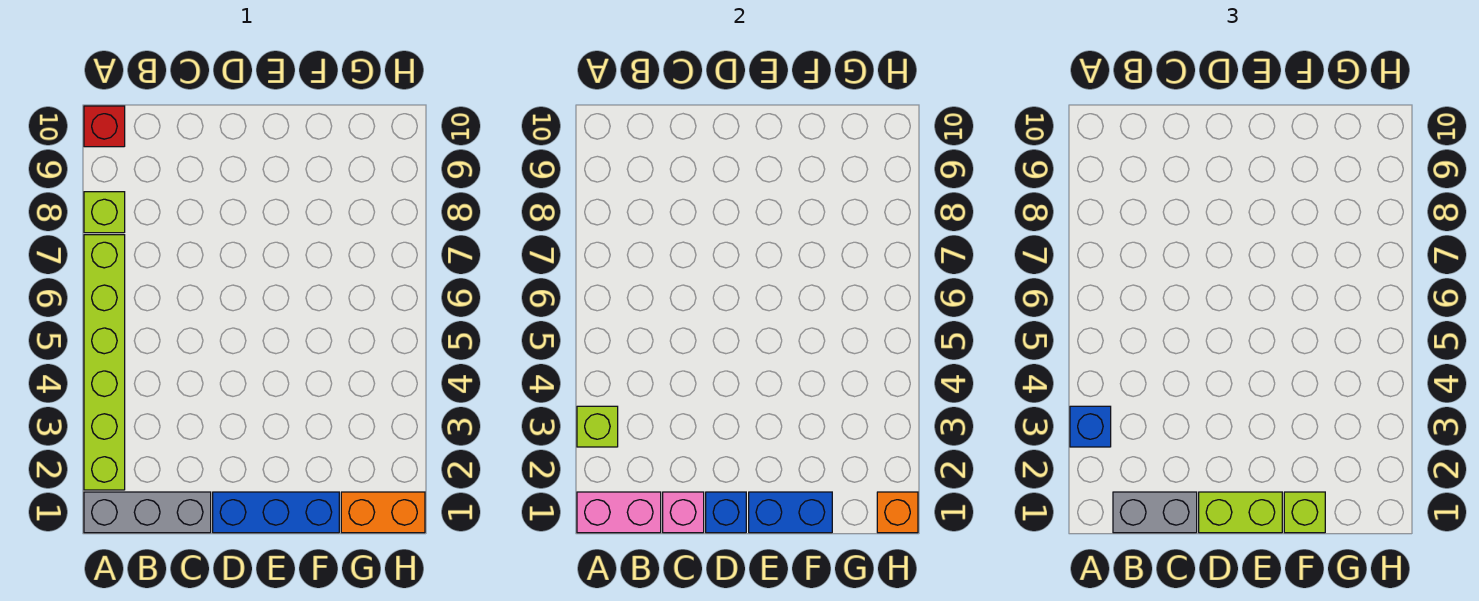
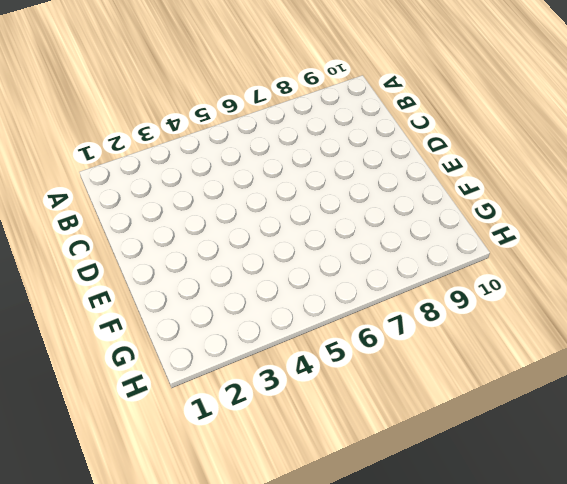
none -> grey 1x3 brick [84,492,211,533]
none -> lime 1x6 brick [84,235,125,490]
none -> lime 1x1 brick [84,192,125,233]

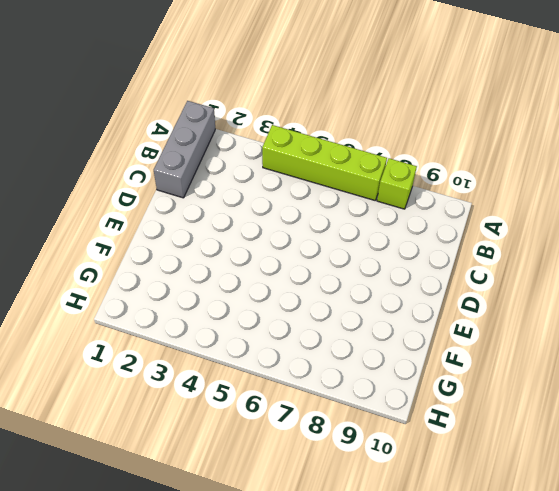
lime 1x4 brick [262,125,387,200] -> lime 1x6 brick [84,235,125,490]
none -> red 1x1 brick [84,106,125,147]
none -> blue 1x3 brick [213,492,339,533]
none -> orange 1x2 brick [341,492,425,533]

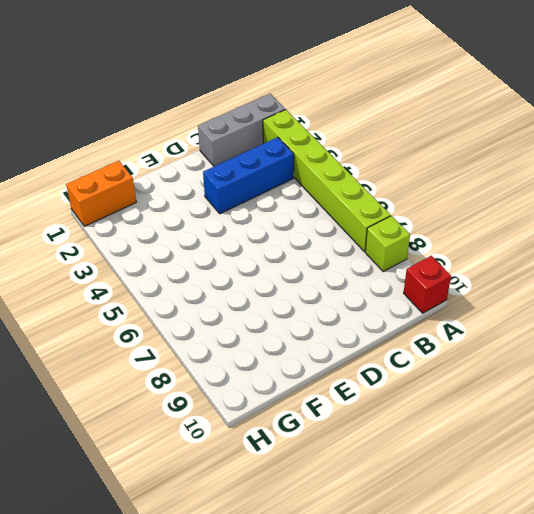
blue 1x3 brick [203,137,294,214] -> blue 1x3 brick moved to [213,492,339,533]
none -> pink 1x2 brick [577,492,661,533]
none -> lime 1x1 brick [577,406,618,447]
none -> pink 1x1 brick [663,492,704,533]

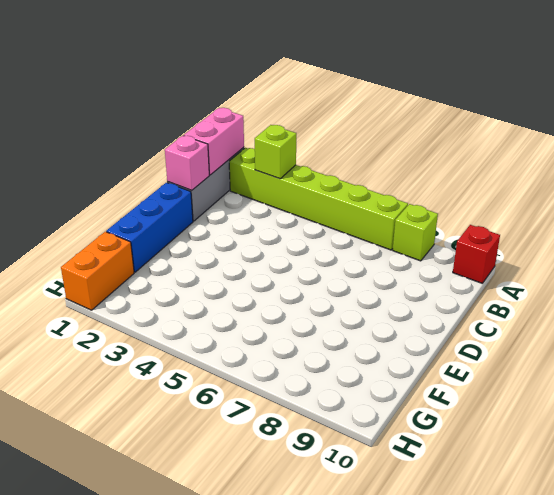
none -> blue 1x1 brick [706,492,746,533]
none -> blue 1x2 brick [749,492,832,533]
none -> orange 1x1 brick [877,492,918,533]

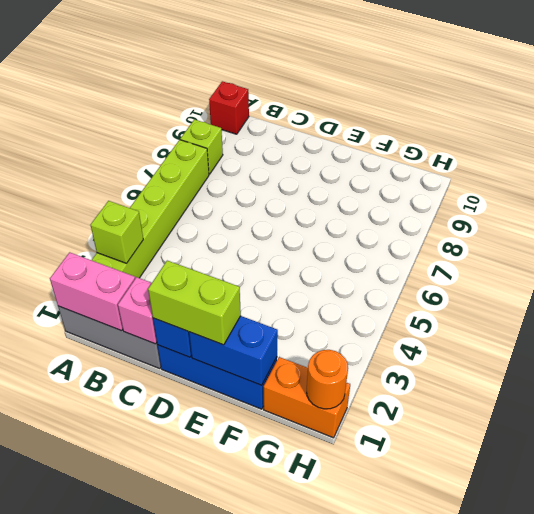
orange 1x1 round brick [307,350,348,409] -> orange 1x1 brick [877,492,918,533]
none -> blue 1x1 brick [1070,406,1111,447]
none -> grey 1x2 brick [1113,492,1197,533]
none -> lime 1x1 brick [1284,492,1325,533]

